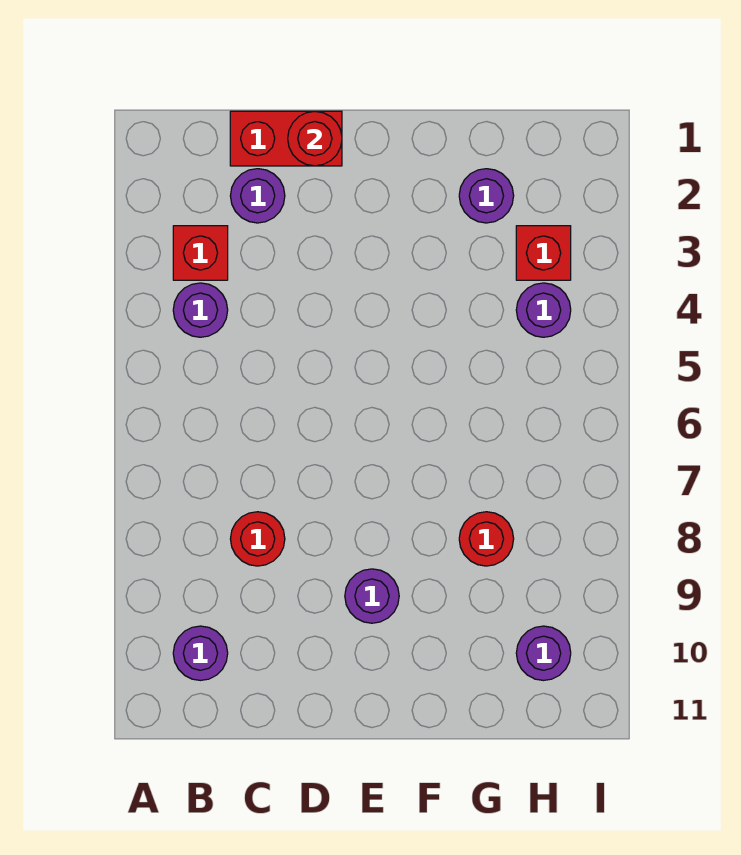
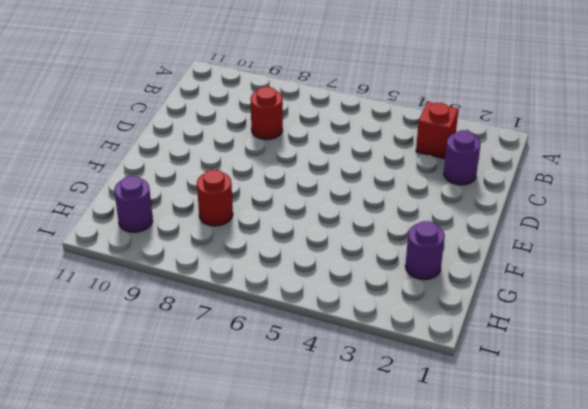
none -> purple 1x1 round brick [173,283,228,337]
none -> purple 1x1 round brick [173,626,228,680]
none -> red 1x2 brick [230,111,342,166]

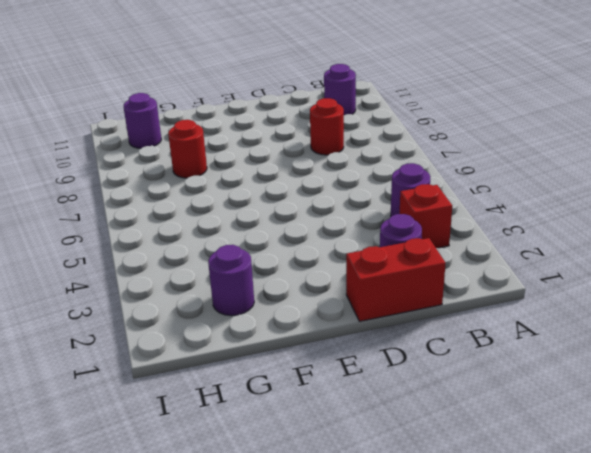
none -> purple 1x1 round brick [345,569,399,623]
none -> red 1x1 brick [516,226,571,280]
none -> purple 1x1 round brick [516,283,571,337]

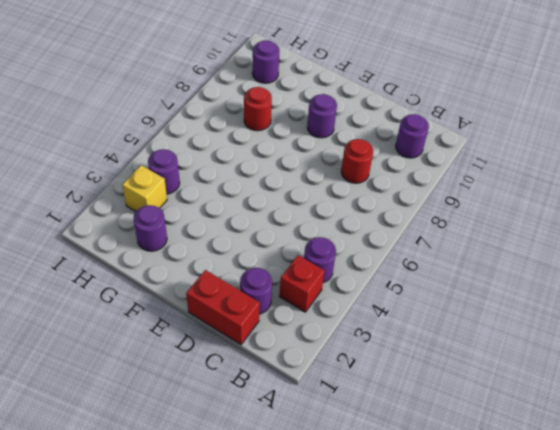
yellow 1x1 brick [122,165,167,212] -> red 1x1 brick [516,226,571,280]
none -> red 1x1 round brick [288,111,342,166]

